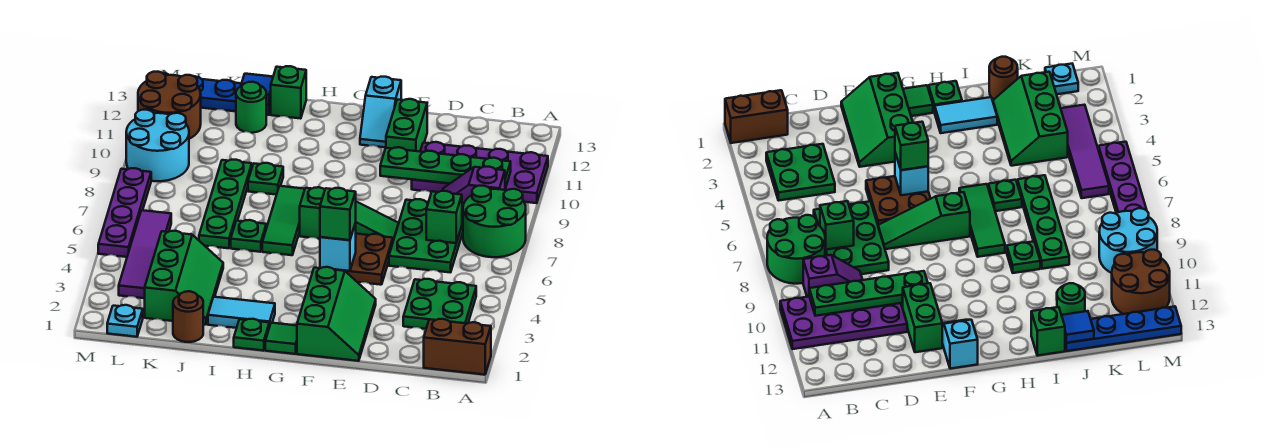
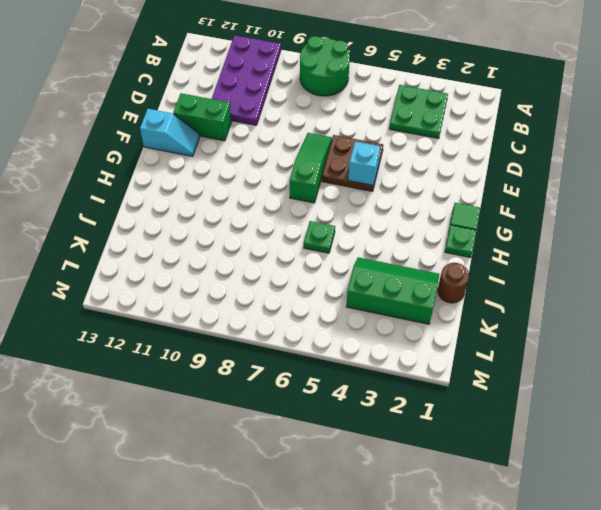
none -> brown 1x2 brick [424,319,491,375]
none -> purple 1x2 slope [443,167,505,206]
none -> green 2x3 plate [389,199,463,273]
none -> green 2x3 slope [297,267,376,361]

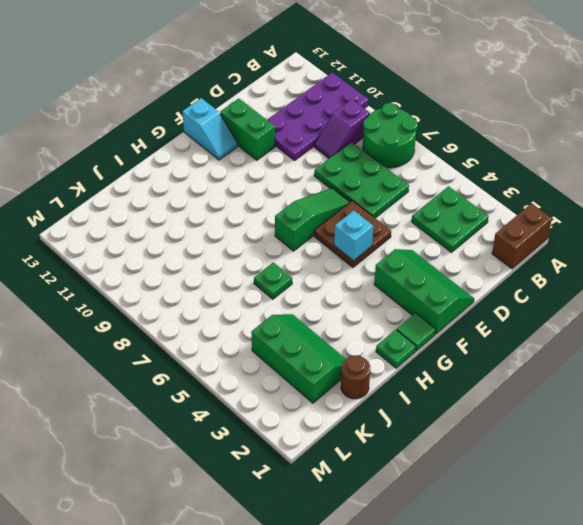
none -> cyan 1x2 tile [208,297,275,328]
none -> green 1x3 tile [262,186,305,255]
none -> green 1x1 plate [248,163,283,195]
none -> green 1x1 brick [271,66,306,119]

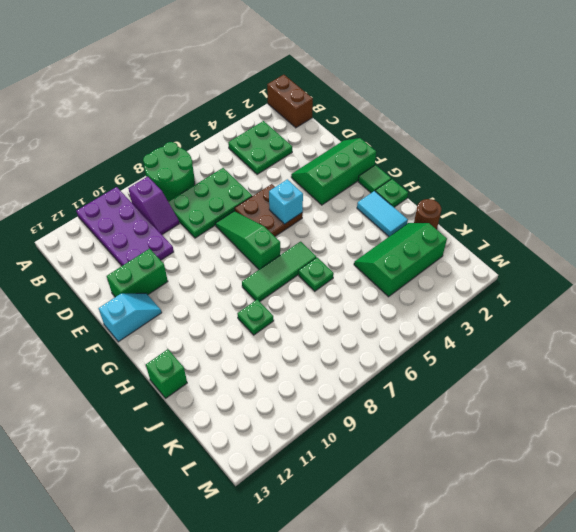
none -> green 1x4 plate [199,160,252,248]
none -> green 1x1 round brick [236,82,266,133]
none -> blue 1x4 plate [163,73,271,115]
none -> cyan 1x1 plate [107,305,143,337]

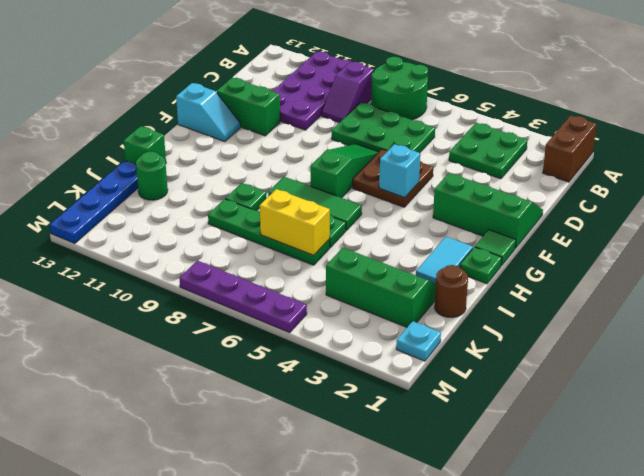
yellow 1x2 brick [260,189,330,255] -> none
none -> purple 1x4 tile [119,210,171,298]
none -> cyan 2x2 round brick [126,110,189,181]
none -> brown 2x2 round brick [138,72,201,139]
none -> green 1x4 plate [380,147,511,188]

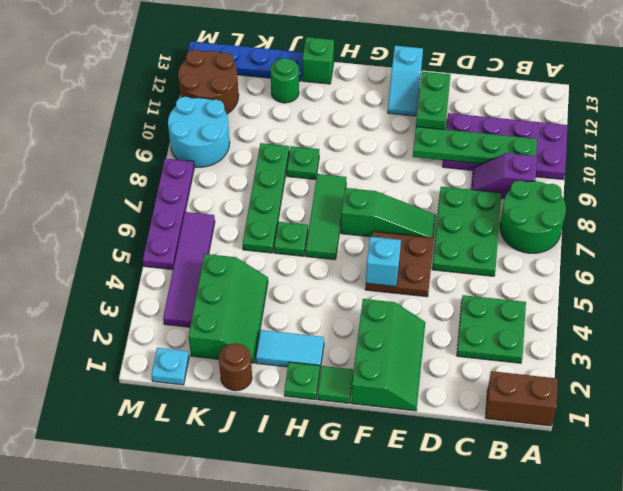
none -> green 1x1 brick [426,191,462,243]
none -> blue 1x1 tile [241,74,273,105]
none -> green 1x1 brick [320,188,356,240]

